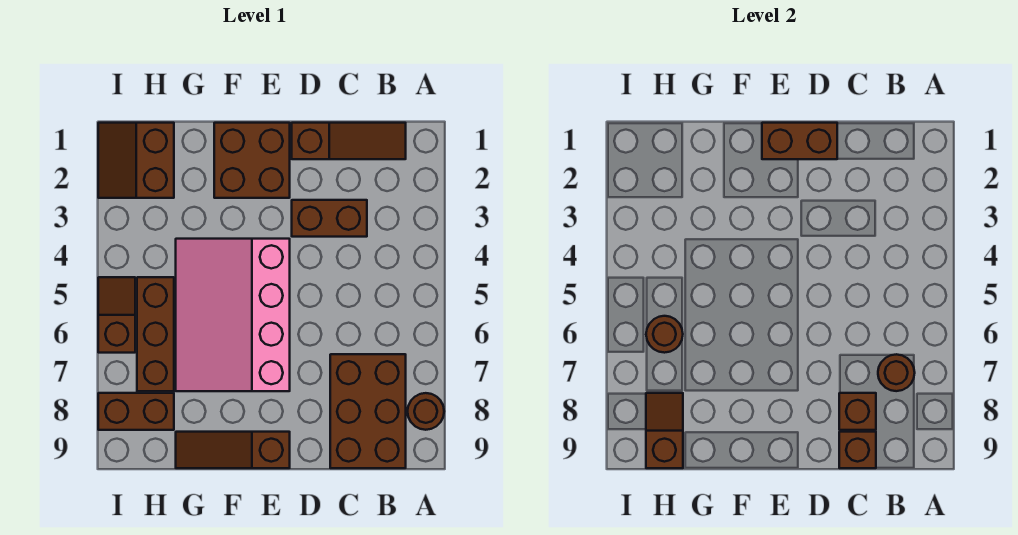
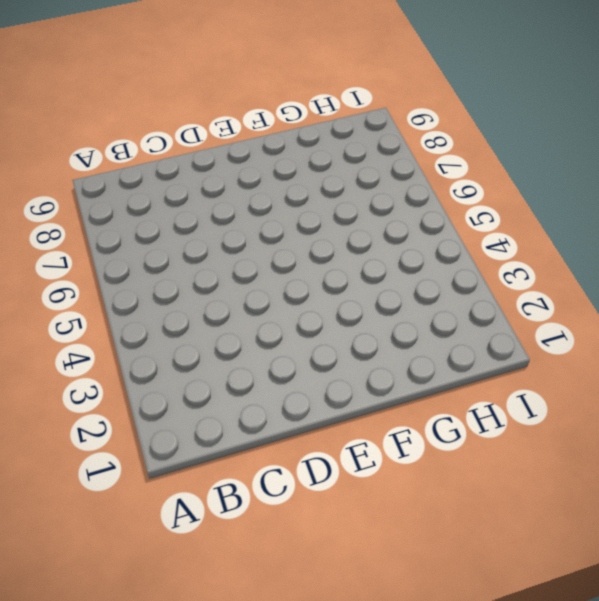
none -> brown 1x1 round brick [408,393,444,430]
none -> brown 1x3 slope [292,123,406,159]
none -> brown 2x3 brick [330,354,406,468]

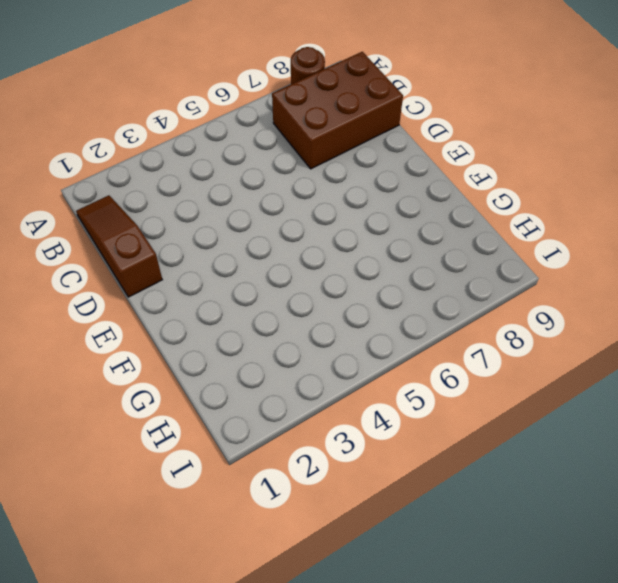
none -> brown 1x2 brick [292,200,367,237]
none -> brown 2x2 brick [214,123,290,198]
none -> pink 3x4 slope [176,239,290,391]

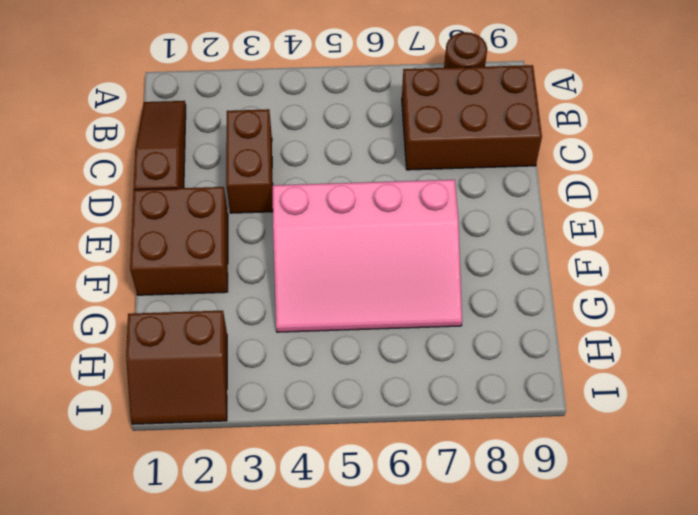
none -> brown 1x3 slope [176,432,290,468]
none -> brown 1x3 brick [137,277,174,391]
none -> brown 1x2 brick [98,393,174,430]

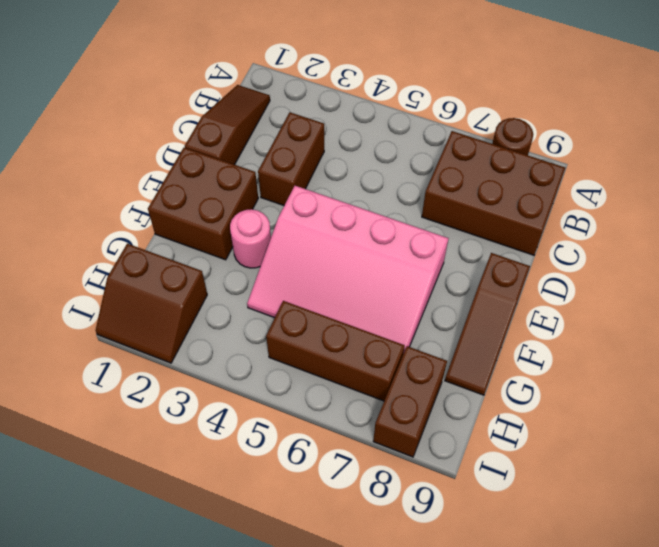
pink 1x1 round brick [230,209,271,268] -> none
none -> brown 1x2 slope [98,277,135,353]
none -> brown 1x1 round brick [878,354,915,391]
none -> brown 1x1 brick [839,393,876,430]

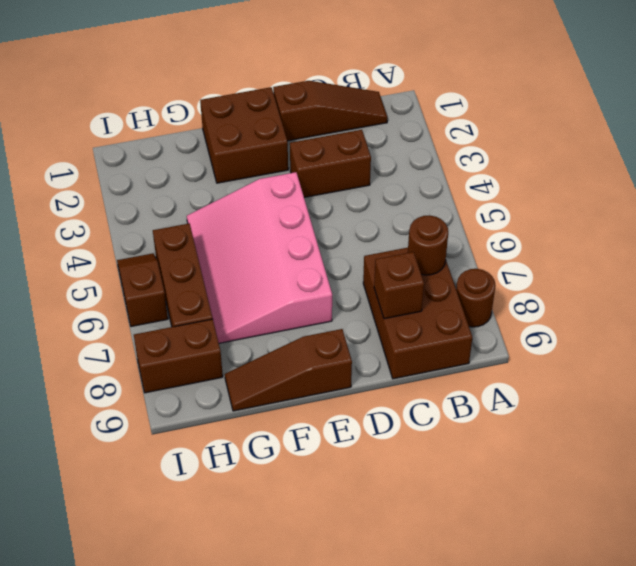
none -> brown 2x2 slope [98,123,174,198]
none -> brown 1x1 brick [839,432,876,468]
none -> brown 1x2 brick [762,123,837,159]

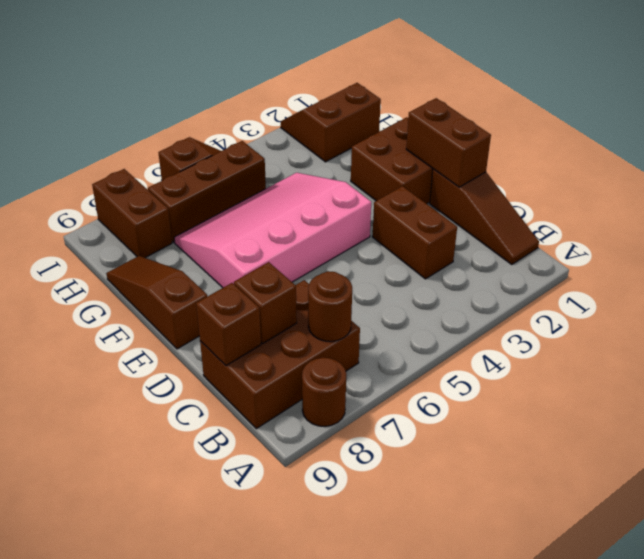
none -> brown 1x1 round brick [646,316,683,353]
none -> brown 1x2 slope [646,393,683,468]

